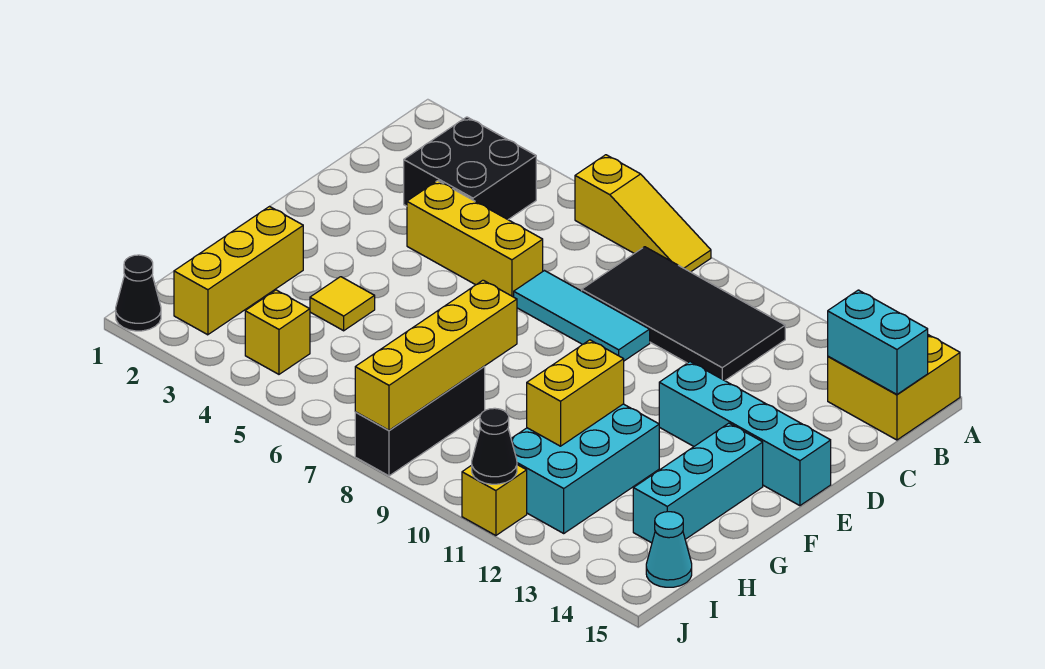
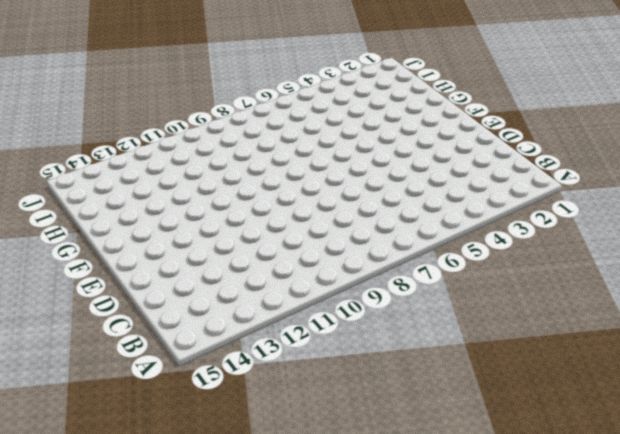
none -> yellow 1x3 slope [575,155,711,272]
none -> yellow 2x2 brick [828,335,960,440]
none -> black 2x2 brick [404,117,536,219]

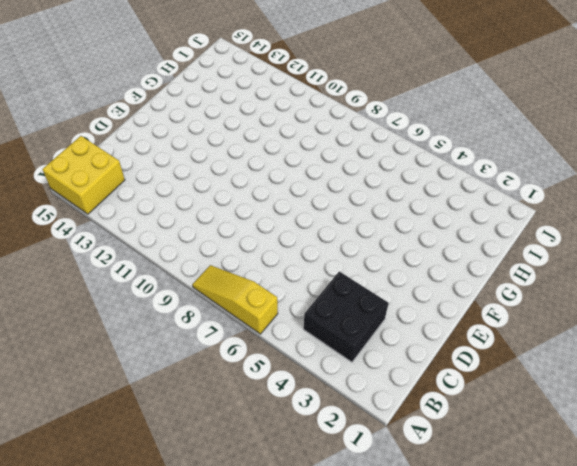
none -> black 2x4 tile [582,247,785,381]
none -> yellow 1x3 brick [407,181,543,297]
none -> cyan 1x3 tile [514,271,650,361]

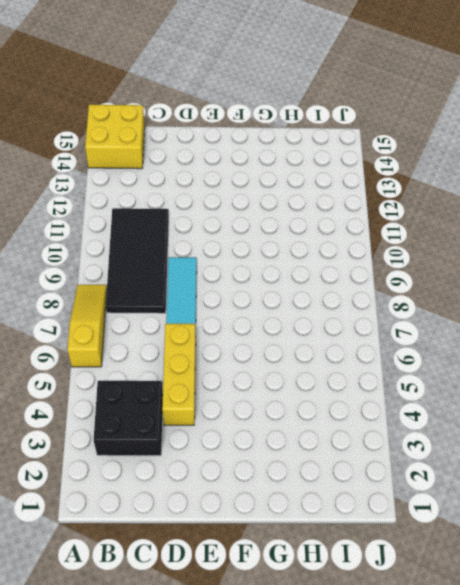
none -> cyan 1x4 brick [659,362,831,506]
none -> cyan 1x3 brick [633,423,763,543]
none -> yellow 1x3 brick [174,206,303,335]

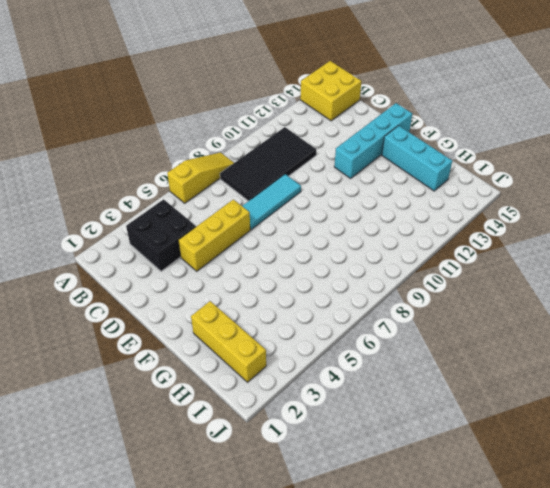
none -> yellow 1x1 tile [310,277,375,331]
none -> cyan 2x3 brick [511,404,659,533]
none -> black 1x3 brick [355,367,485,476]

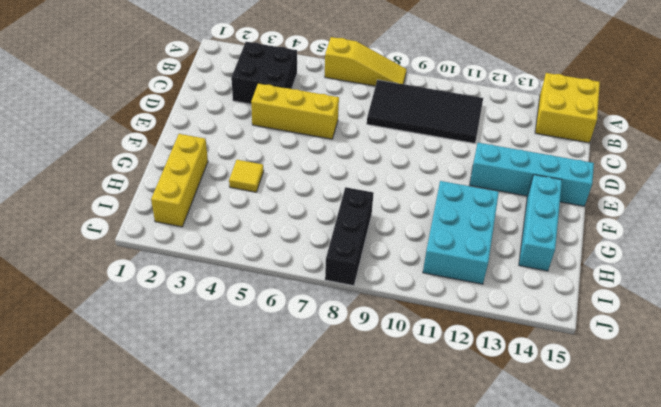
none -> cyan 1x3 tile [514,271,650,361]
none -> yellow 1x1 brick [245,290,310,374]
none -> cyan 1x1 cone [646,512,692,587]

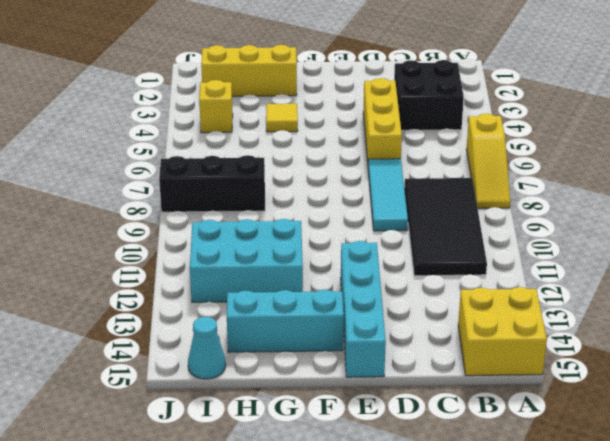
none -> black 1x1 cone [116,255,161,331]
none -> yellow 1x1 brick [462,465,527,536]
none -> cyan 1x2 brick [828,290,928,394]

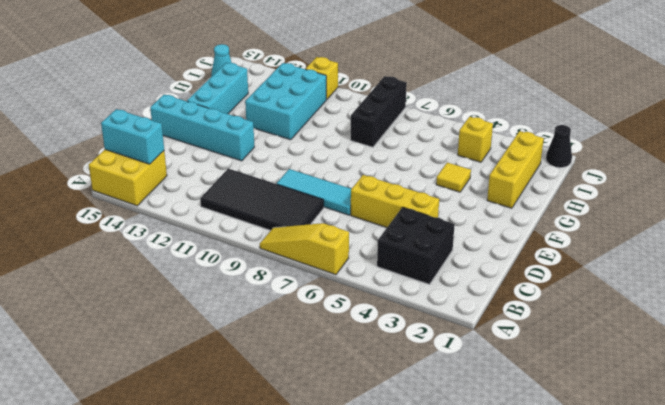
none -> yellow 1x4 brick [355,280,517,430]
none -> yellow 1x2 brick [527,340,624,446]
none -> black 1x1 cone [472,408,517,484]

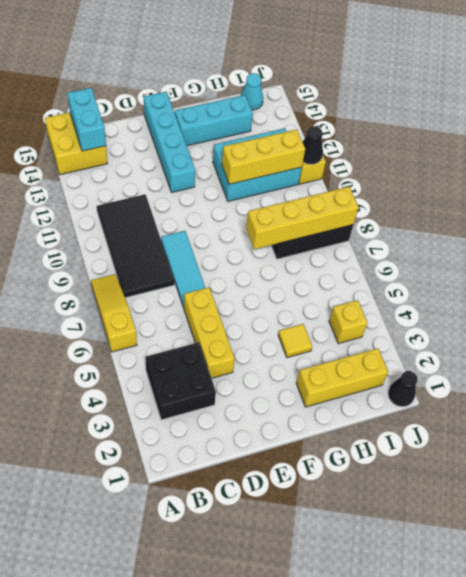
yellow 1x3 brick [222,129,305,184] -> yellow 1x2 brick [527,340,624,446]

